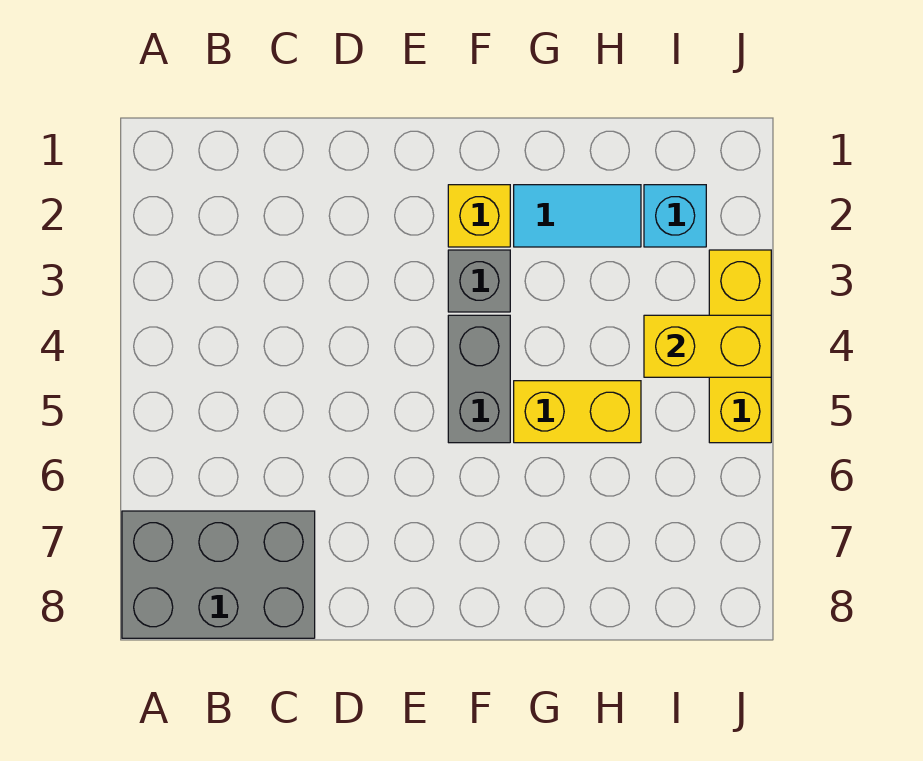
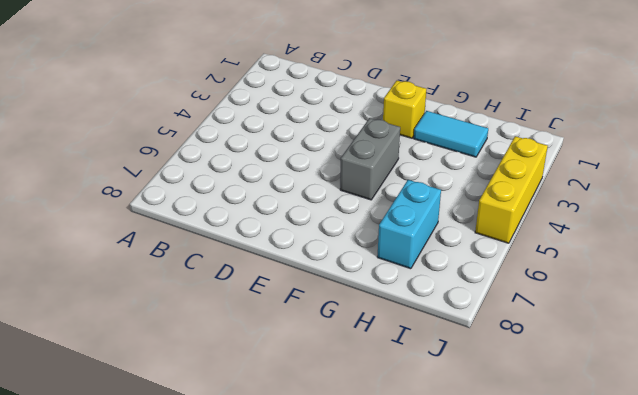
cyan 1x2 brick [377,180,441,269] -> none
none -> grey 2x3 brick [122,511,315,638]
none -> grey 1x1 brick [448,250,510,312]

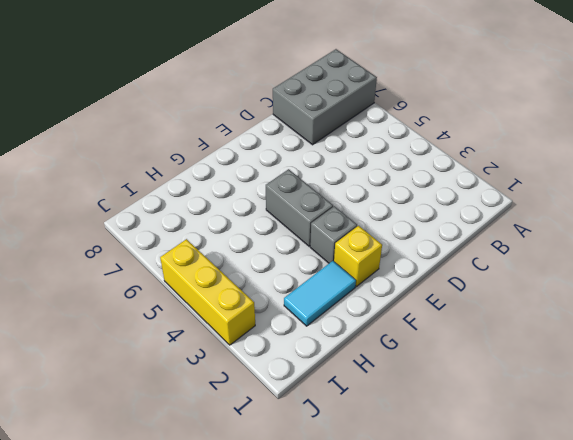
none -> yellow 1x2 brick [514,381,641,443]
none -> cyan 1x1 brick [644,185,706,247]

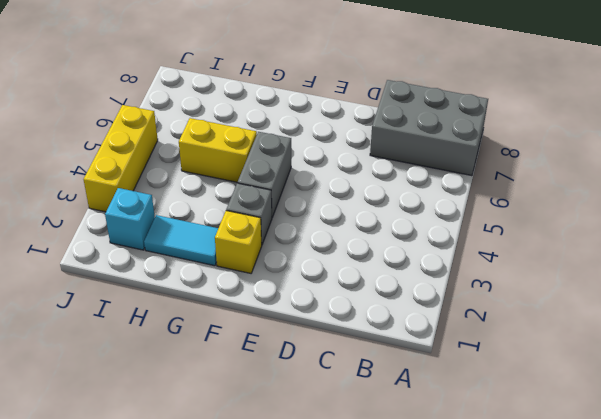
none -> yellow 1x2 brick [644,315,771,377]

